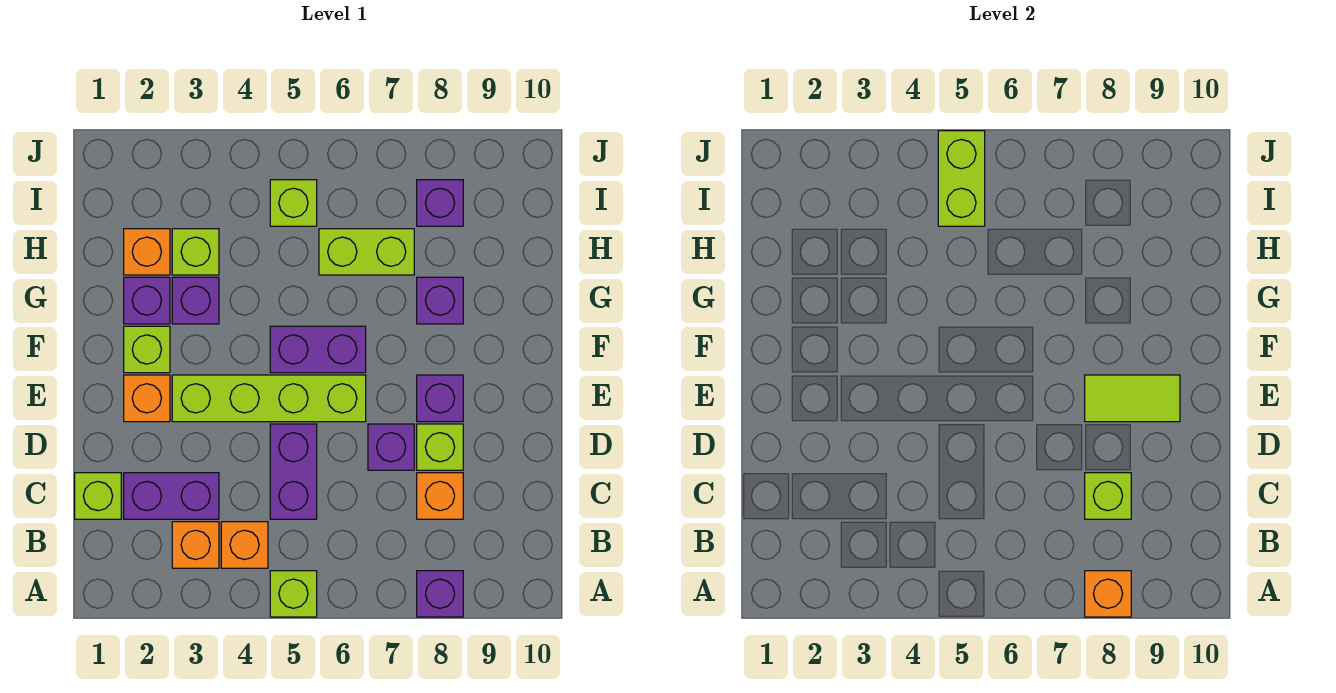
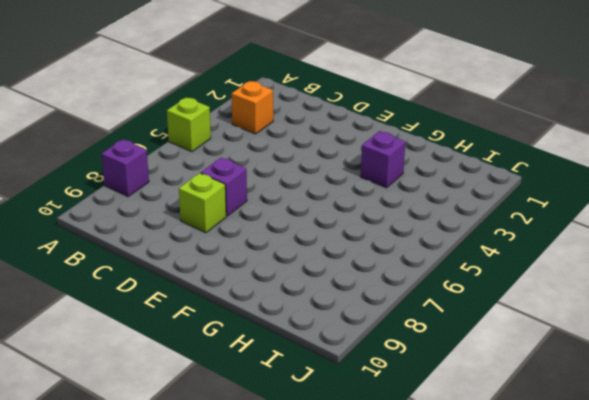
none -> orange 1x1 brick [221,522,268,568]
none -> lime 1x1 brick [75,473,121,519]
none -> purple 1x2 brick [124,473,219,519]

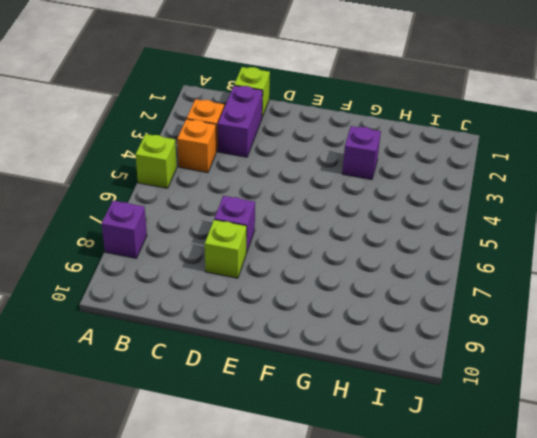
none -> purple 1x2 brick [270,424,317,519]
none -> orange 1x1 brick [417,473,463,519]
none -> orange 1x1 brick [124,375,170,422]

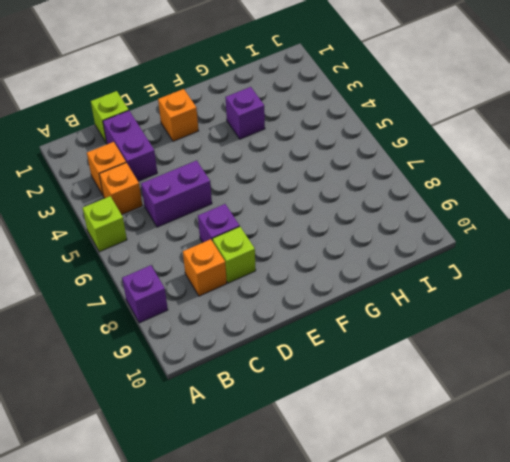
none -> lime 1x4 brick [172,375,366,422]
none -> purple 1x1 brick [417,375,463,422]
none -> lime 1x1 brick [124,326,170,373]

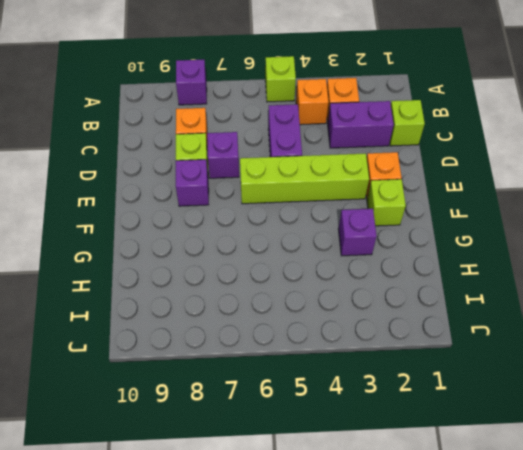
none -> purple 1x2 brick [270,326,366,373]
none -> purple 1x1 brick [124,277,170,324]
none -> purple 1x1 brick [417,277,463,324]

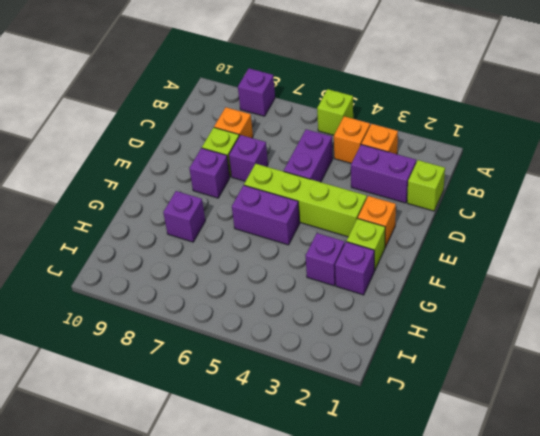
none -> orange 1x1 brick [124,229,170,275]
none -> lime 1x1 brick [172,229,219,275]
none -> lime 1x2 brick [319,229,414,275]

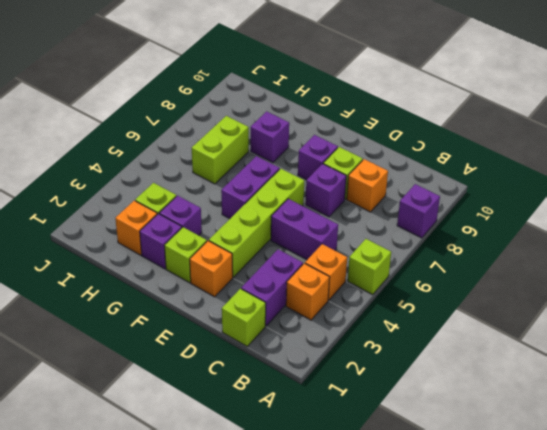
none -> lime 1x1 brick [270,180,317,226]
none -> purple 1x1 brick [417,180,463,226]
none -> orange 1x1 brick [1085,571,1131,617]

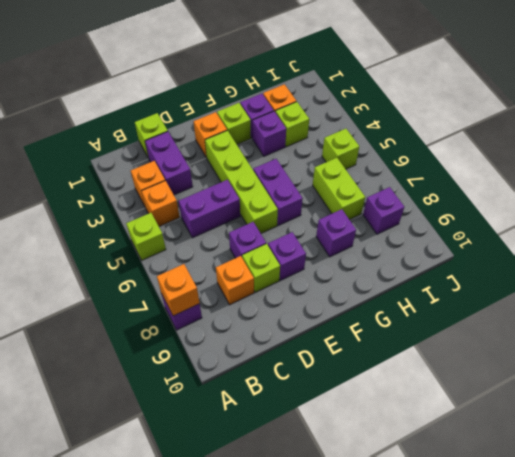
none -> lime 1x1 brick [1085,473,1131,519]
none -> lime 1x2 tile [1085,375,1180,422]
none -> lime 1x2 brick [938,131,985,226]

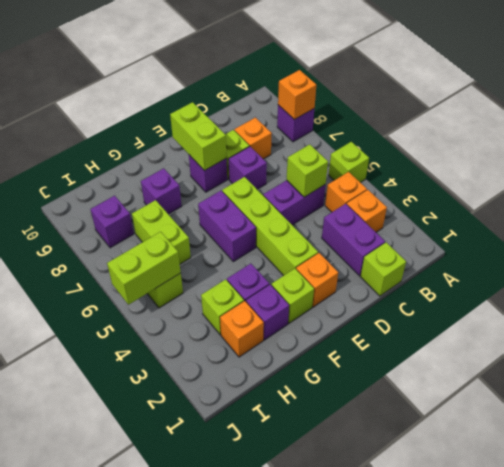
lime 1x1 brick [287,144,328,197] -> lime 1x1 brick moved to [1085,473,1131,519]
lime 1x2 brick [170,102,227,171] -> lime 1x2 tile [1085,375,1180,422]

